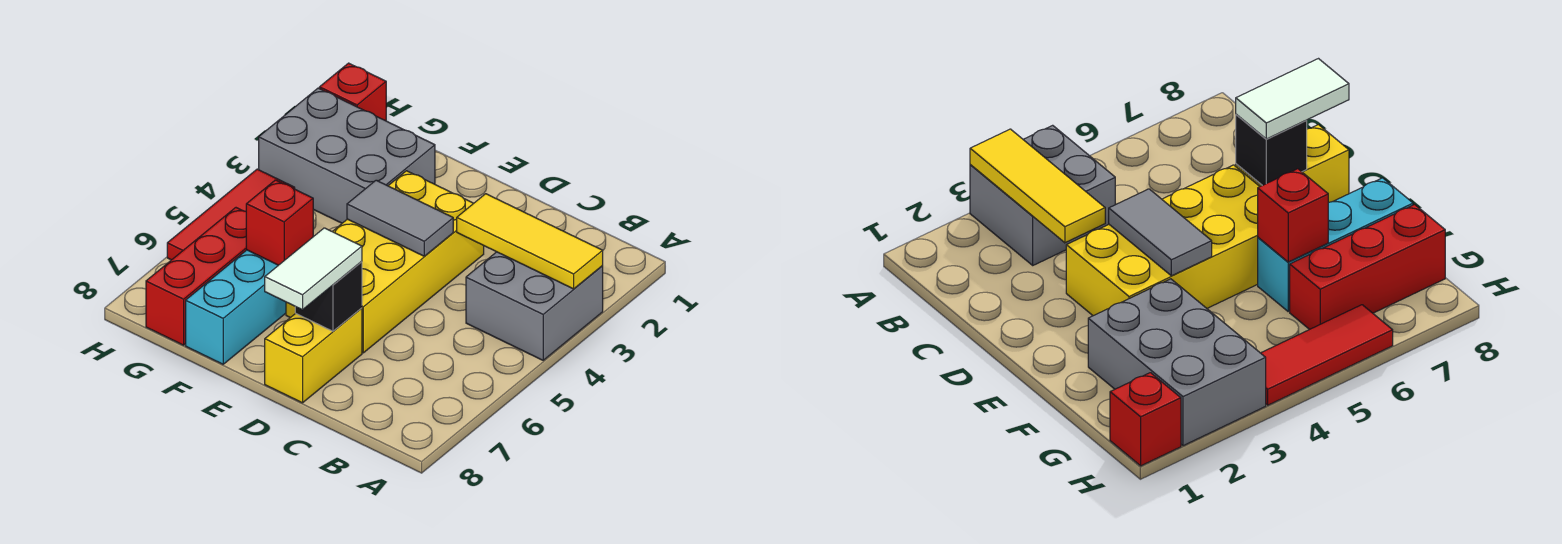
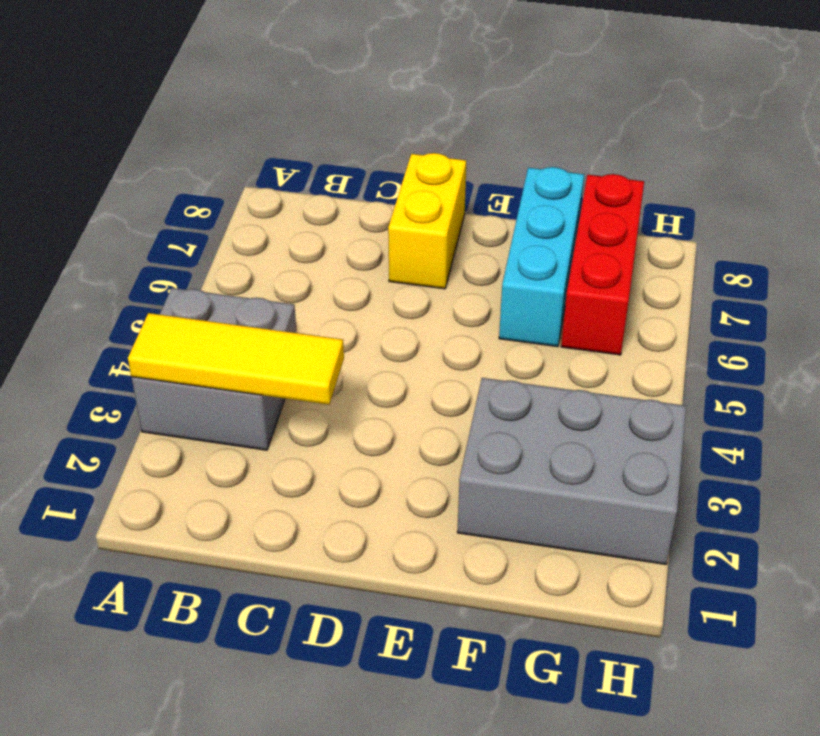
none -> yellow 2x4 brick [286,171,484,353]
none -> red 1x1 brick [319,63,386,121]
none -> red 1x3 tile [167,169,295,260]

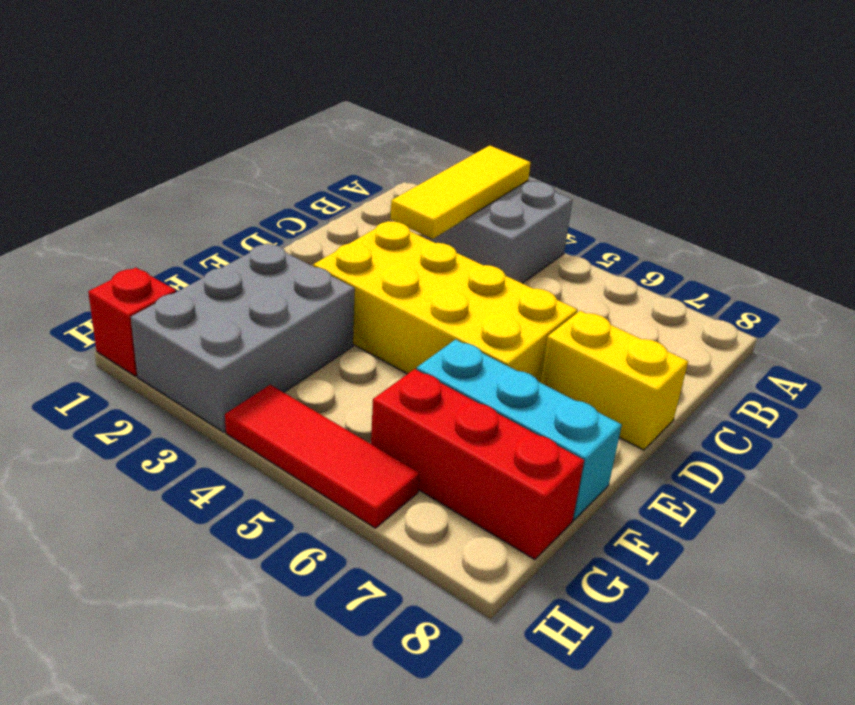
none -> grey 1x2 tile [347,180,453,256]
none -> black 1x1 brick [295,262,362,331]
none -> red 1x1 brick [246,180,313,265]

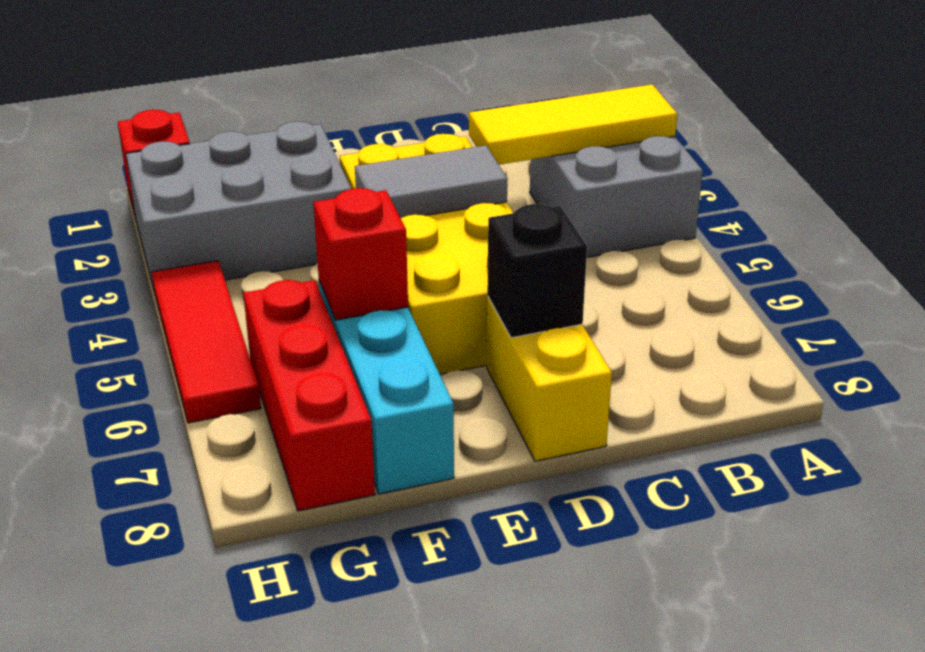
none -> white 1x2 tile [265,228,362,310]

